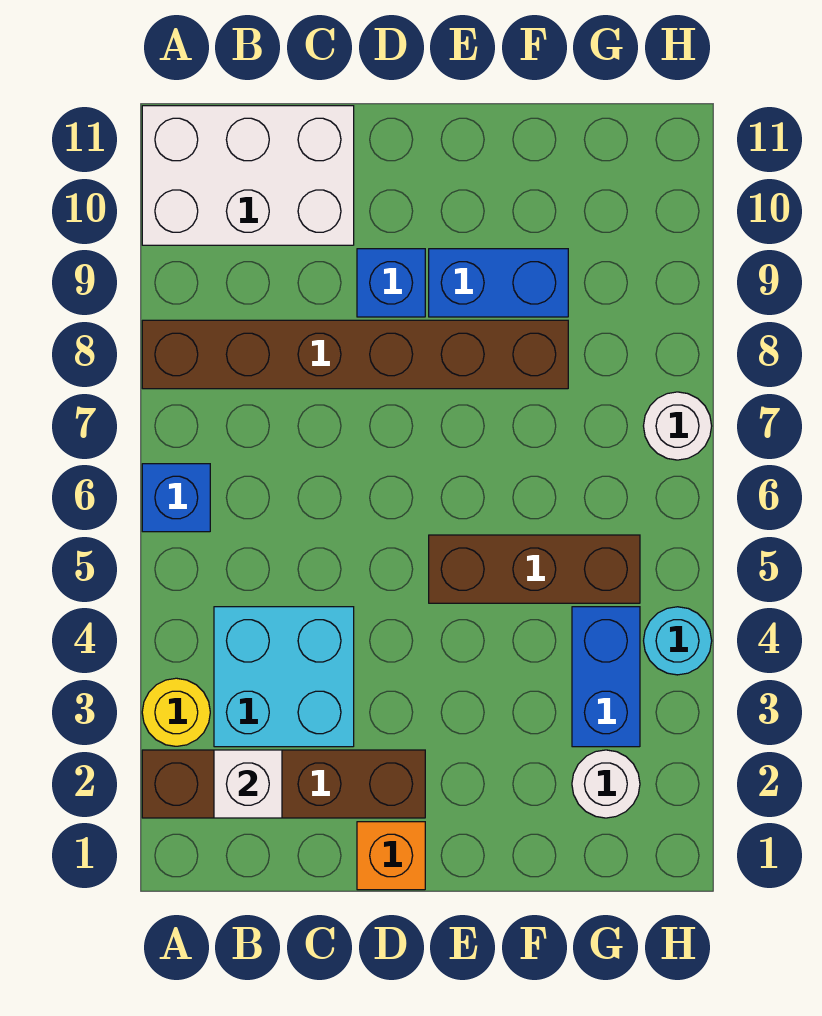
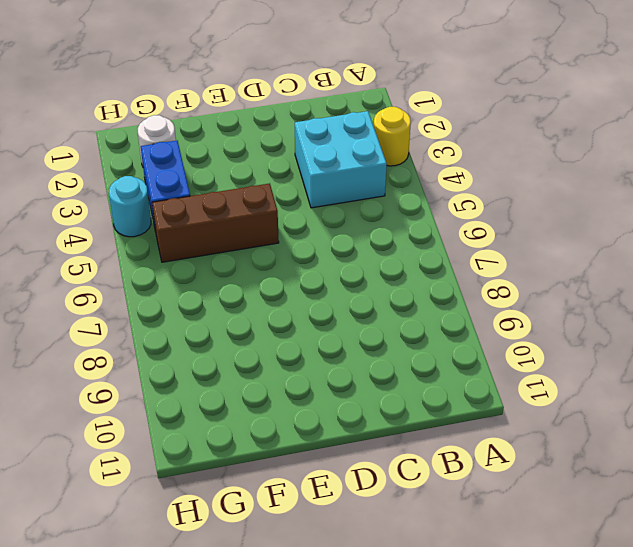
none -> brown 1x4 brick [142,750,425,818]
none -> blue 1x1 brick [142,464,210,532]
none -> brown 1x6 brick [142,320,568,389]

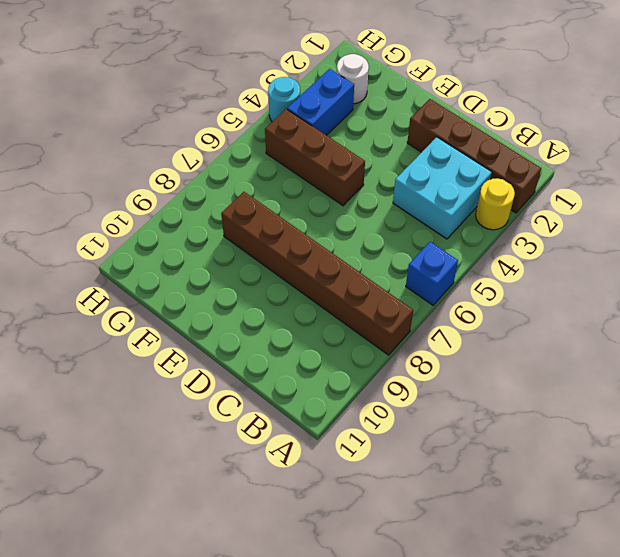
none -> white 2x3 brick [142,106,354,245]
none -> orange 1x1 brick [357,822,425,890]
none -> blue 1x1 brick [357,249,425,317]

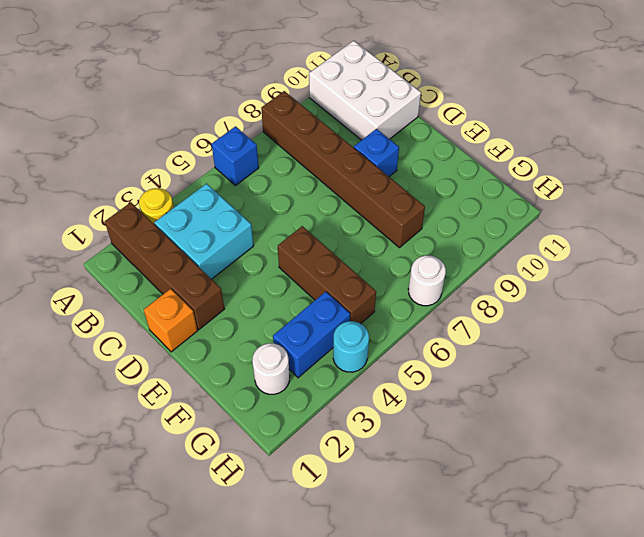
none -> blue 1x2 brick [429,249,568,317]
none -> white 1x1 brick [214,750,282,818]

